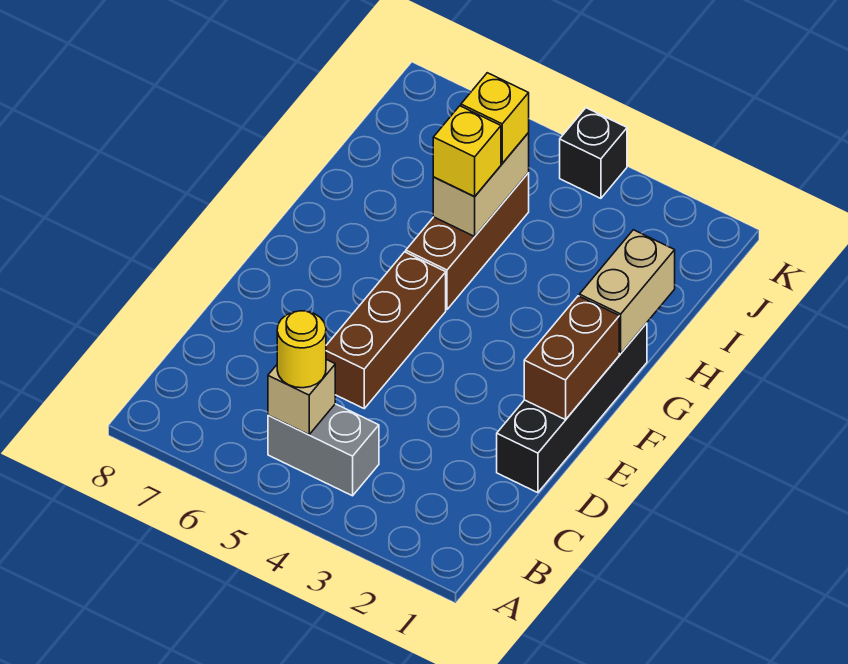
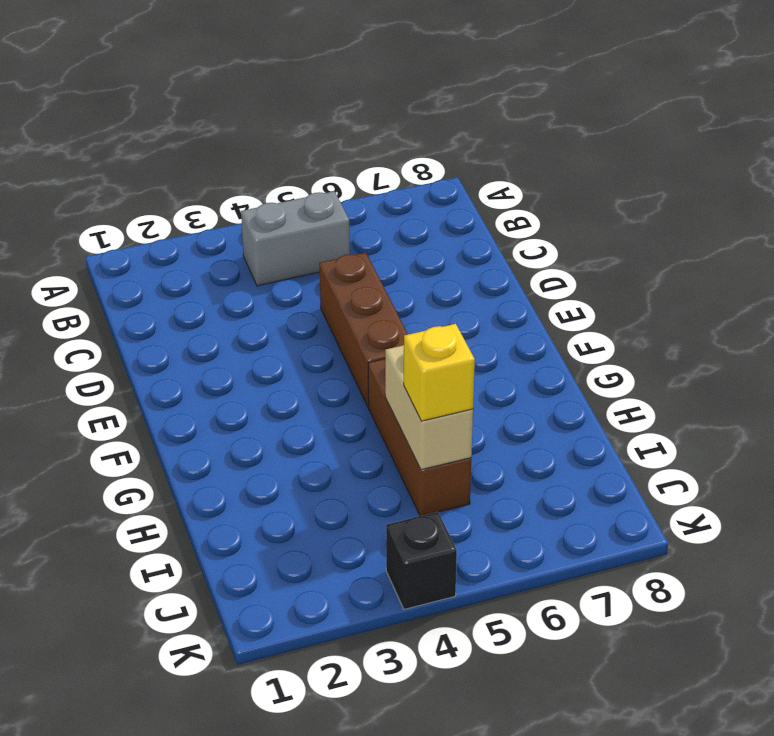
none -> black 1x4 brick [497,323,647,493]
none -> tan 1x1 brick [268,360,335,435]
none -> brown 1x2 brick [524,296,619,420]

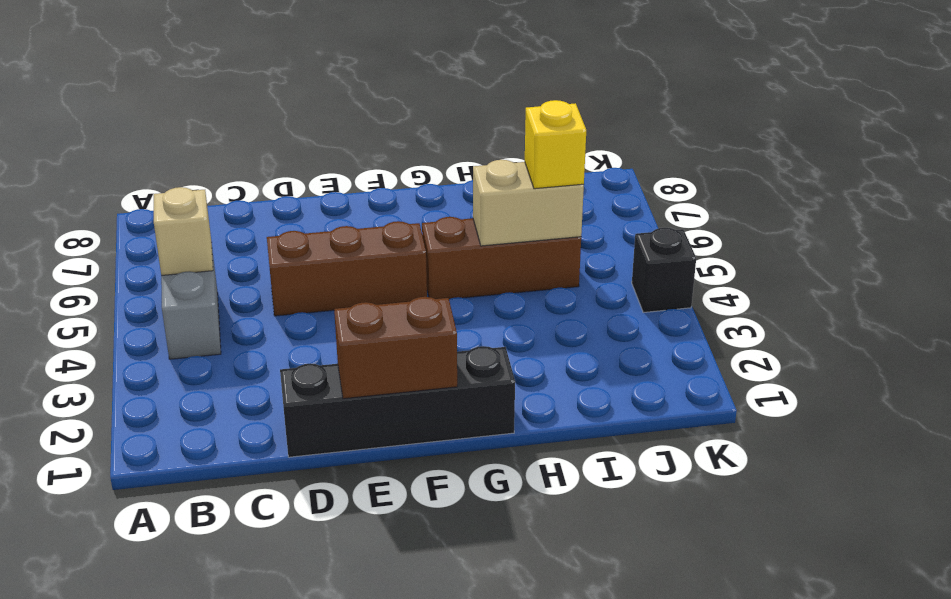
none -> tan 1x2 brick [579,230,675,353]
none -> yellow 1x1 round brick [277,311,326,388]
none -> yellow 1x1 brick [433,106,501,197]

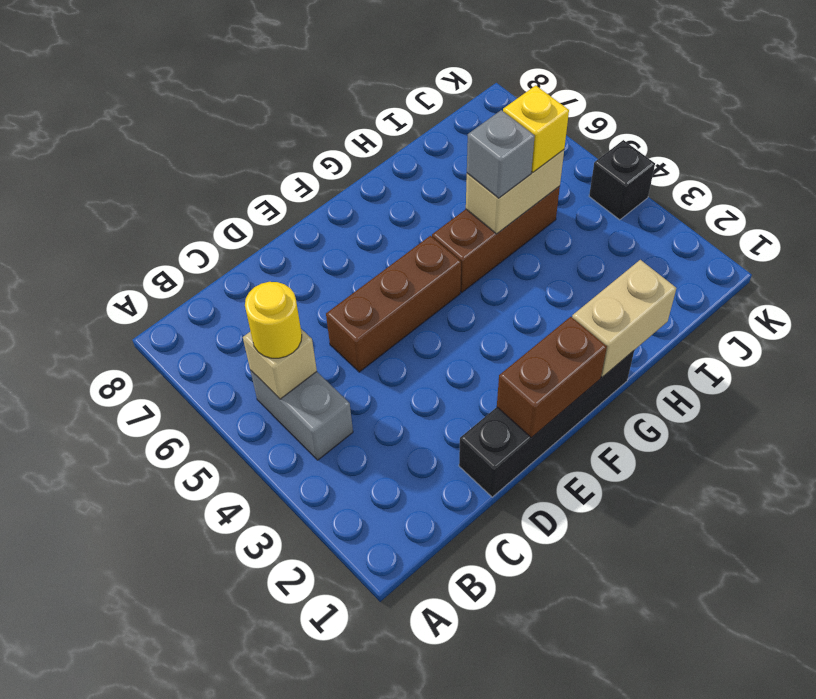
grey 1x1 brick [467,110,535,198] -> yellow 1x1 brick [433,106,501,197]

